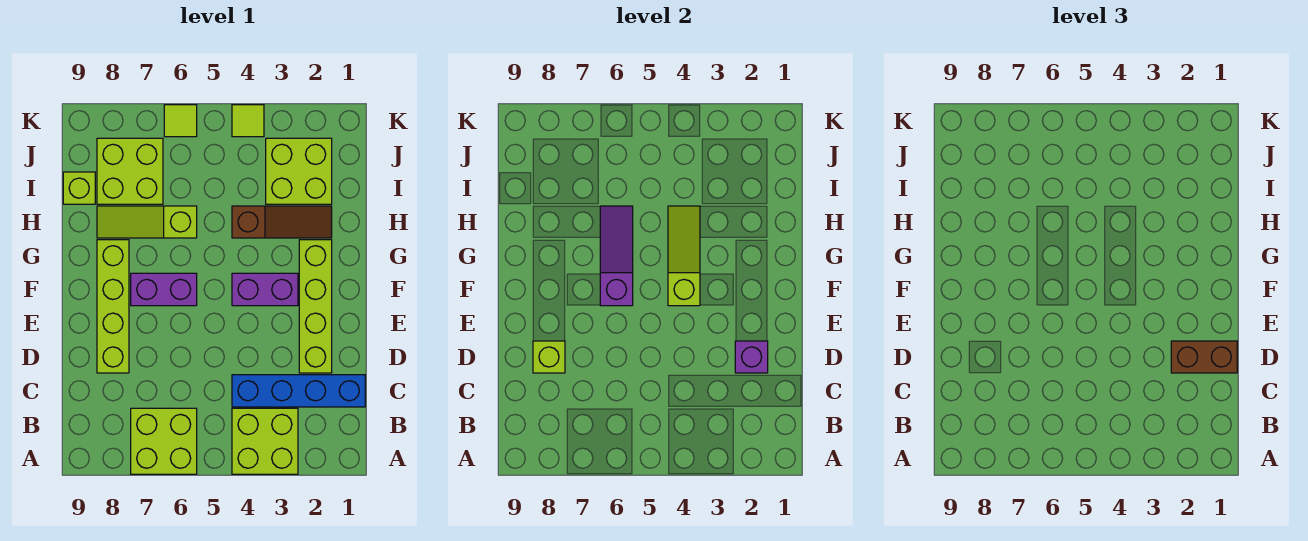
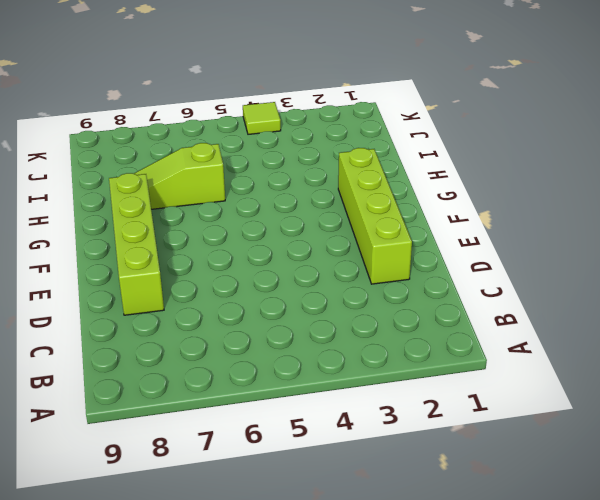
none -> lime 2x2 brick [232,408,298,474]
none -> lime 2x2 brick [131,408,197,474]
none -> blue 1x4 brick [232,375,365,407]

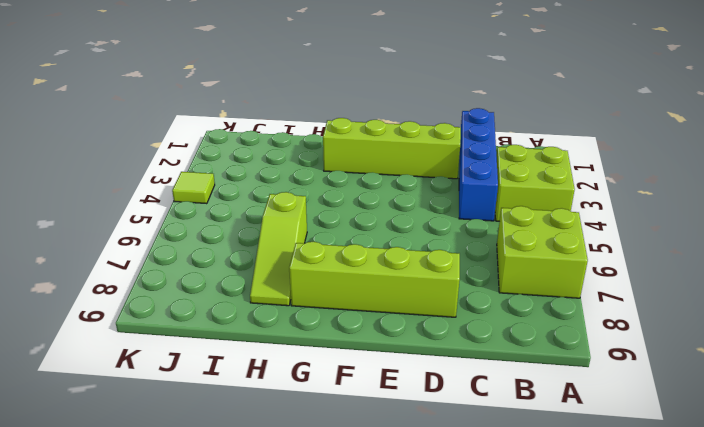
none -> purple 1x2 brick [232,273,298,306]
none -> purple 1x2 brick [131,273,197,306]
none -> brown 1x3 slope [232,206,332,238]

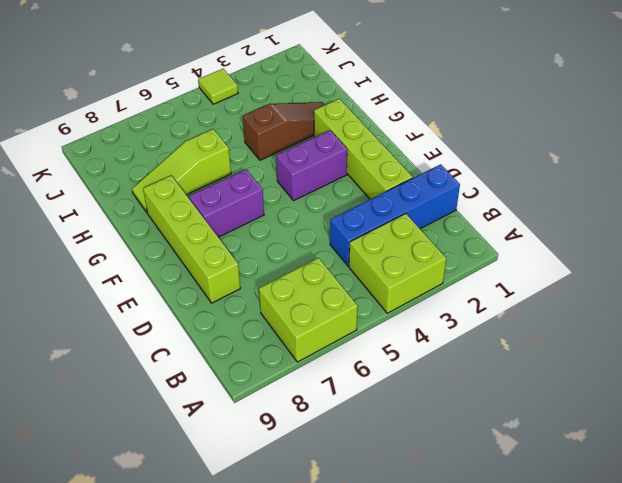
none -> lime 2x2 brick [266,138,332,204]
none -> lime 2x2 brick [97,138,163,204]
none -> lime 1x1 brick [63,172,95,204]

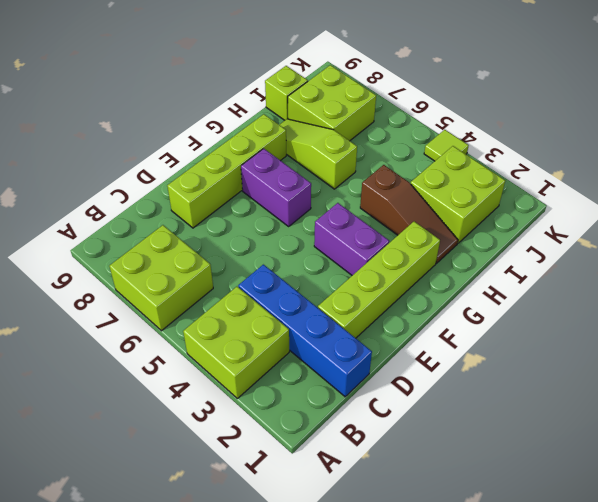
none -> lime 1x1 tile [164,105,197,137]
none -> purple 1x1 brick [735,341,768,373]
none -> lime 1x1 brick [533,341,565,373]

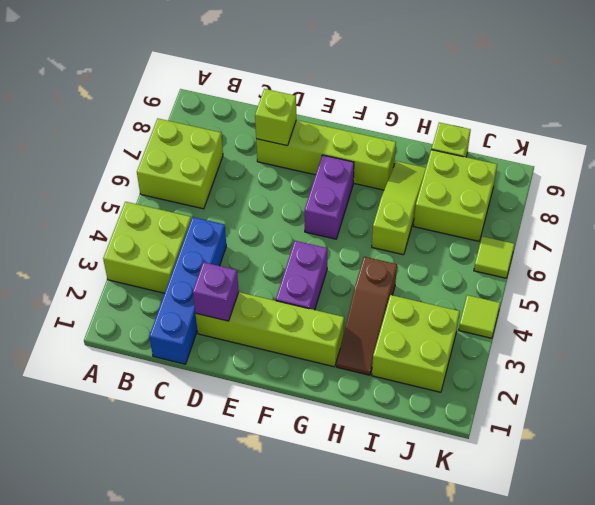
none -> lime 1x3 slope [668,206,700,306]
none -> purple 1x3 slope [600,206,633,306]
none -> brown 1x2 brick [1171,341,1237,373]

